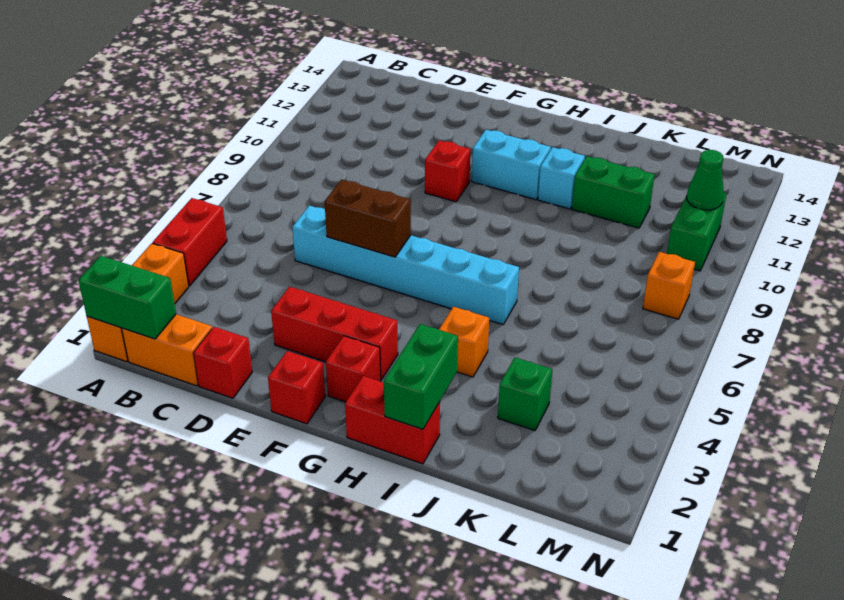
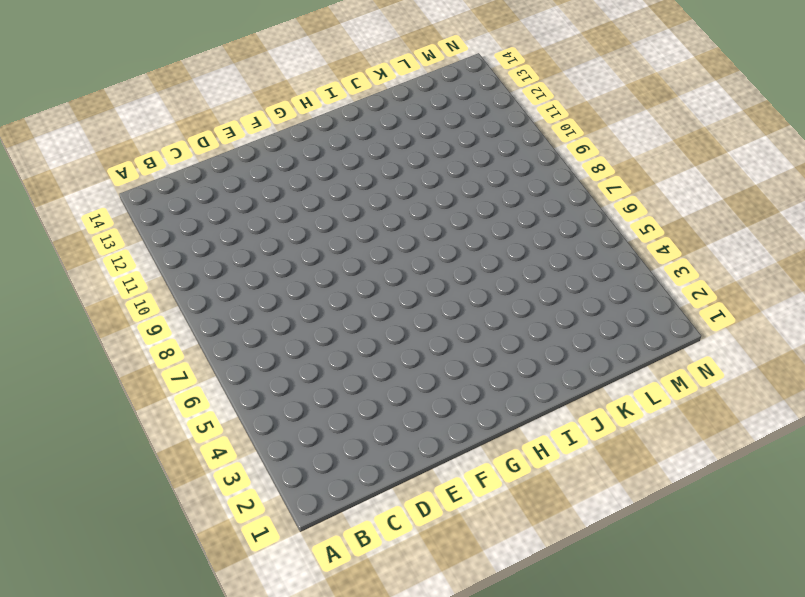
none -> orange 1x3 brick [87,243,189,362]
none -> red 1x2 brick [153,198,227,286]
none -> orange 1x2 brick [122,314,212,386]

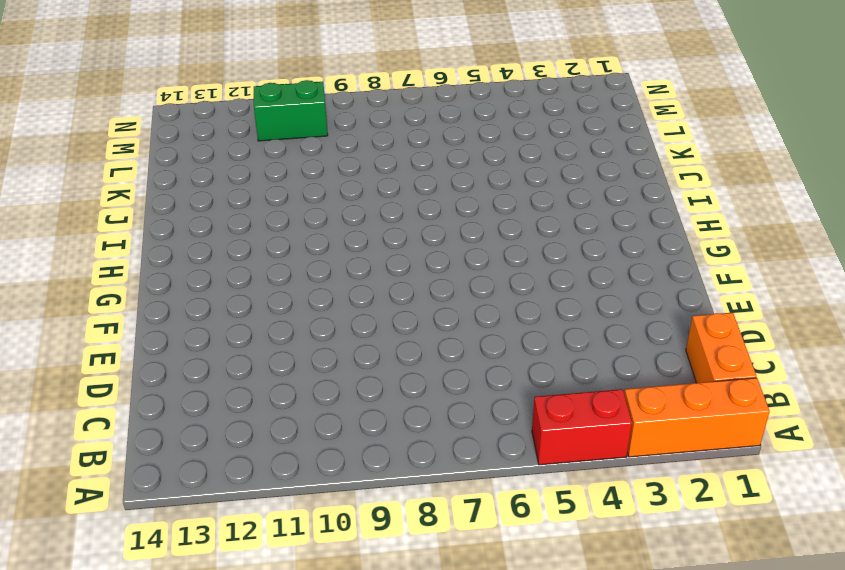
none -> red 1x1 brick [194,327,252,398]
none -> cyan 1x6 brick [292,205,519,325]
none -> red 1x3 brick [271,287,398,380]

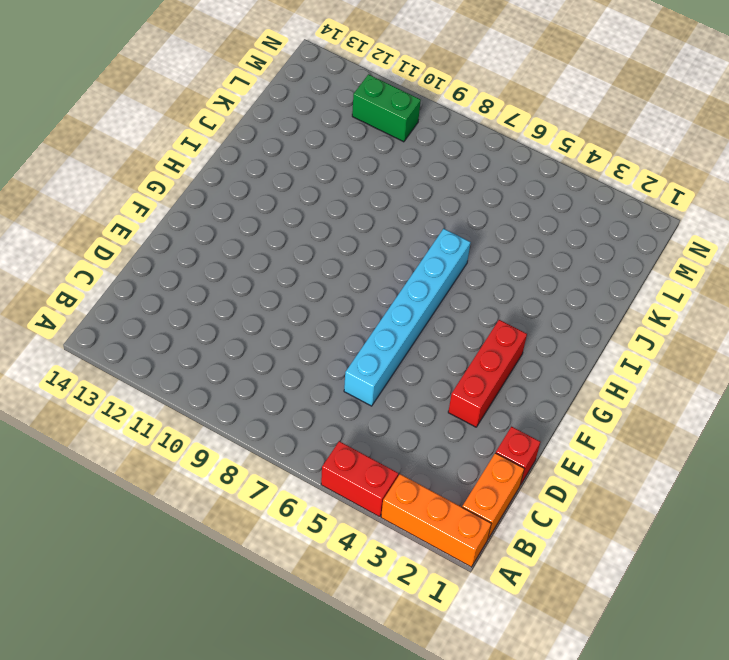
none -> red 1x1 brick [268,351,325,424]
none -> red 1x1 brick [425,140,470,202]
none -> red 1x1 brick [326,336,381,402]

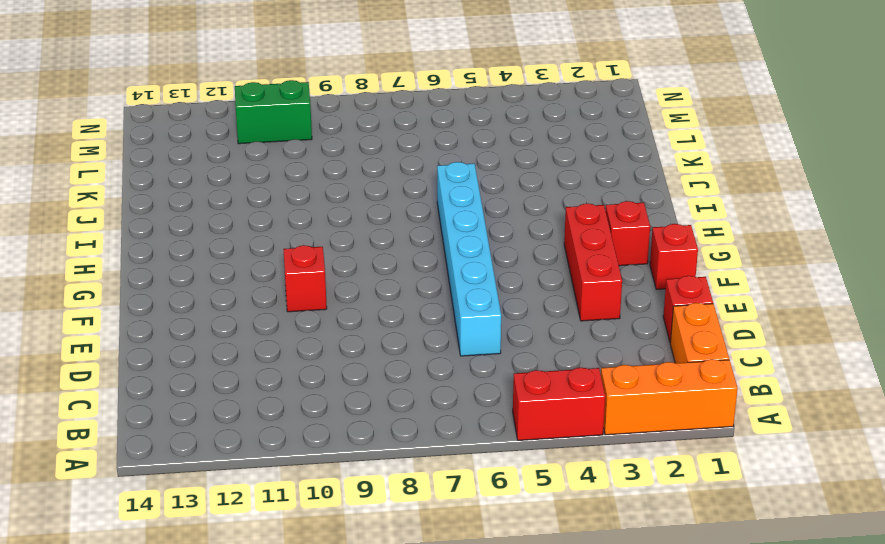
none -> cyan 1x2 brick [472,130,551,200]
none -> red 1x2 brick [345,376,440,464]
none -> orange 1x1 brick [439,307,489,377]

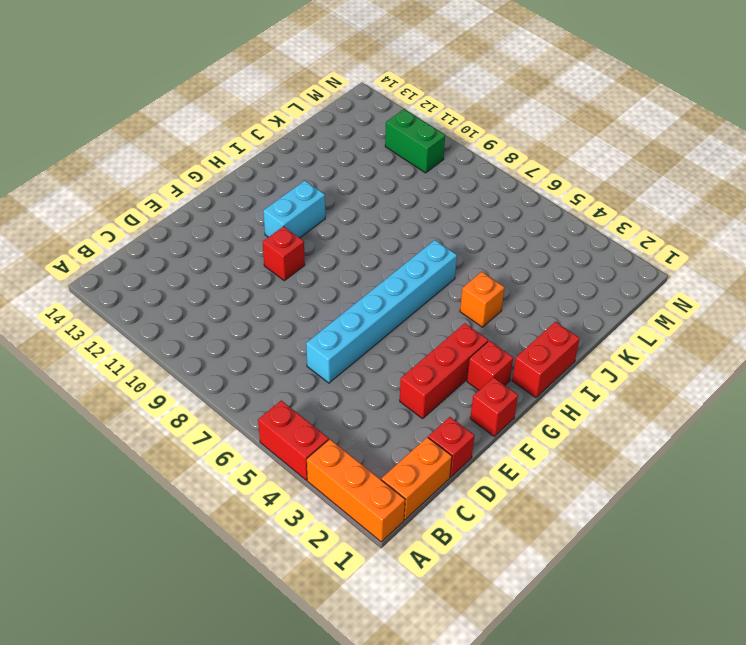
none -> cyan 1x1 brick [538,147,585,209]
none -> green 1x2 brick [572,156,655,228]
none -> green 1x1 brick [498,357,552,431]

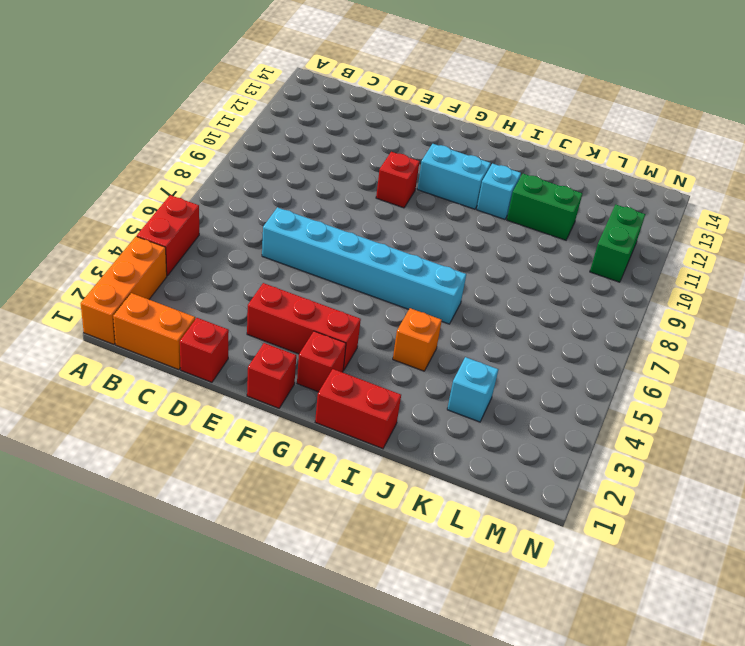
cyan 1x1 brick [447,357,498,422] -> green 1x1 brick [498,357,552,431]
none -> orange 1x1 brick [643,252,695,319]
none -> green 1x2 brick [78,256,176,339]
none -> brown 1x2 brick [325,180,411,257]

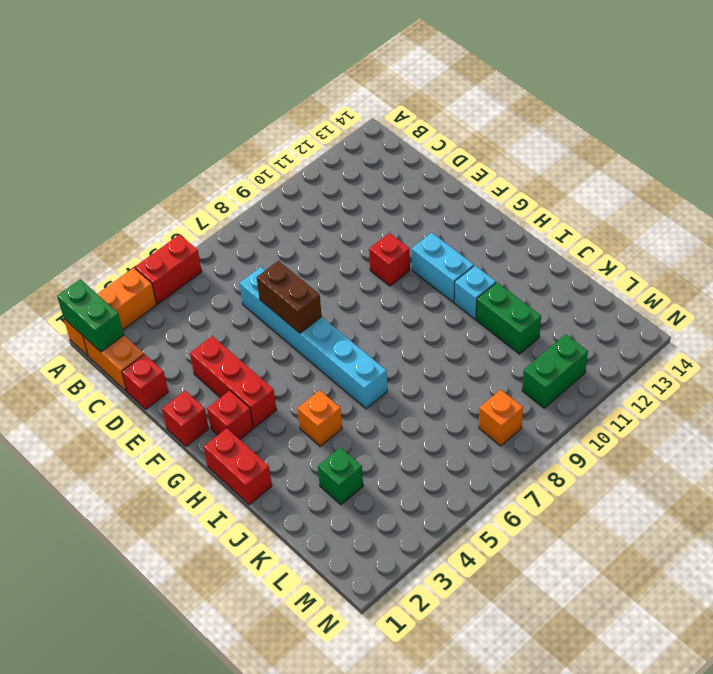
none -> green 1x2 brick [384,324,458,429]
none -> green 1x1 cone [687,150,724,210]

